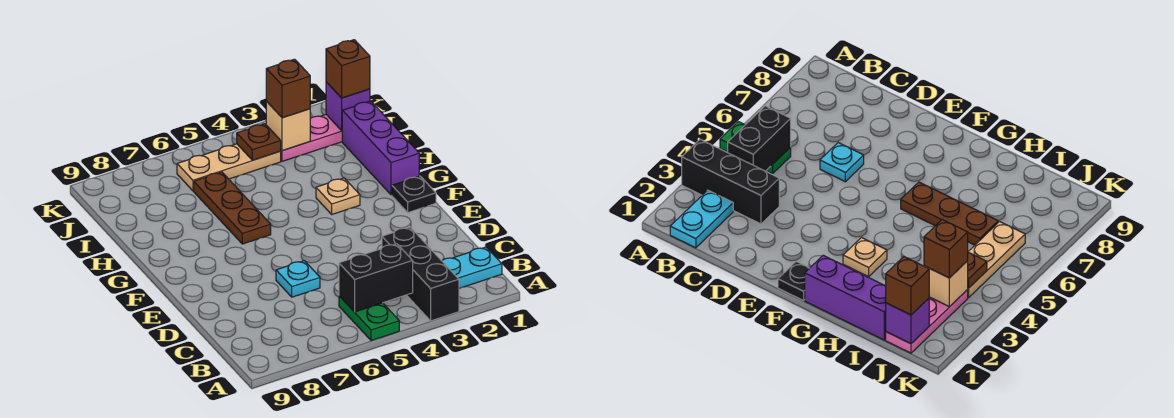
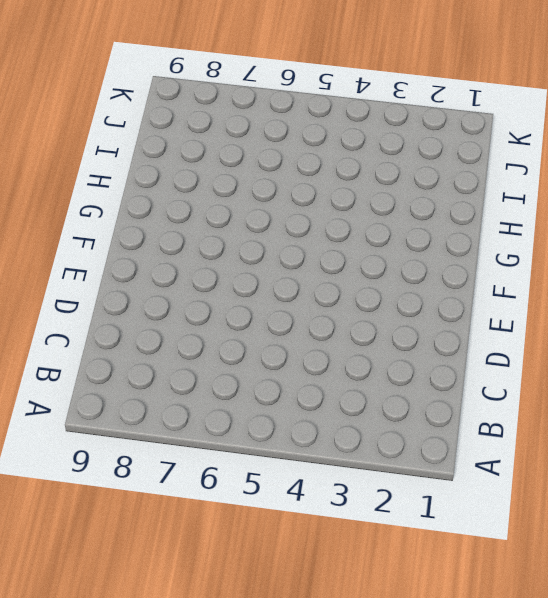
none -> black 1x3 brick [382,227,459,321]
none -> green 1x2 plate [339,296,399,341]
none -> cyan 1x2 plate [442,247,502,288]

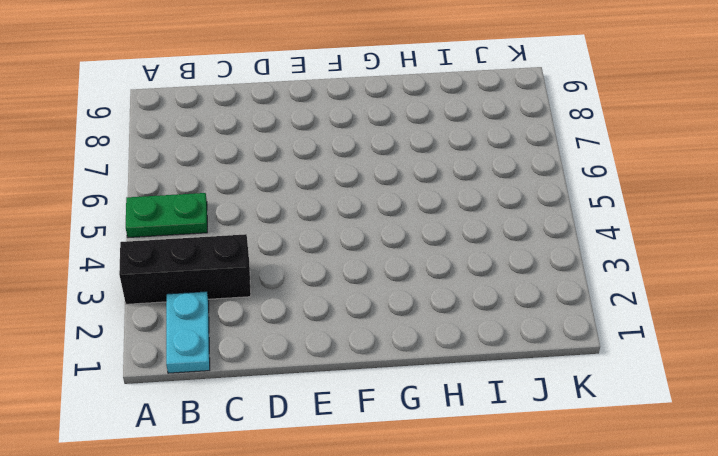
none -> cyan 1x1 plate [276,261,320,297]
none -> black 1x1 plate [392,176,436,213]
none -> purple 1x3 brick [342,101,419,195]

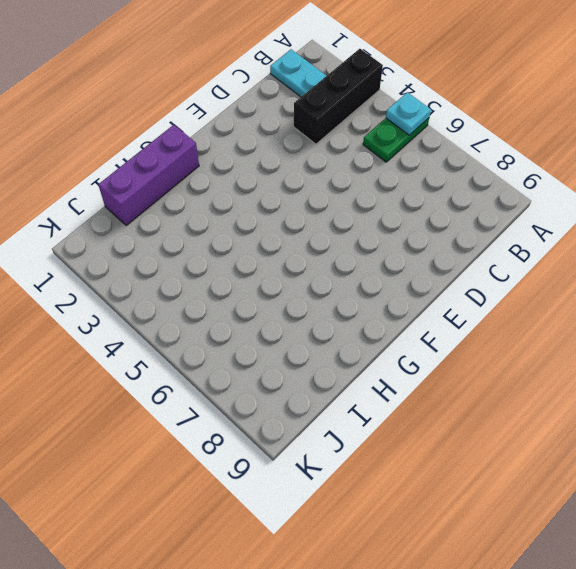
cyan 1x1 plate [386,92,431,135] -> cyan 1x1 plate moved to [276,261,320,297]
none -> black 1x1 plate [392,176,436,213]
none -> tan 1x1 plate [316,178,360,214]
none -> brown 1x3 plate [194,172,271,244]

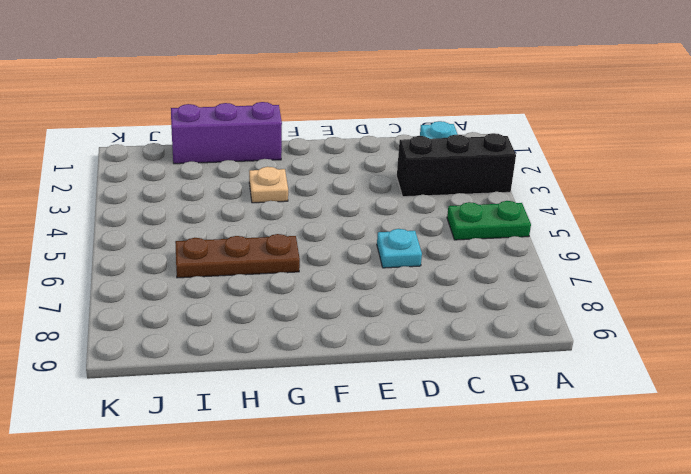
none -> black 1x1 plate [392,176,436,213]
none -> pink 1x3 plate [280,115,342,161]
none -> tan 1x3 plate [177,144,281,191]

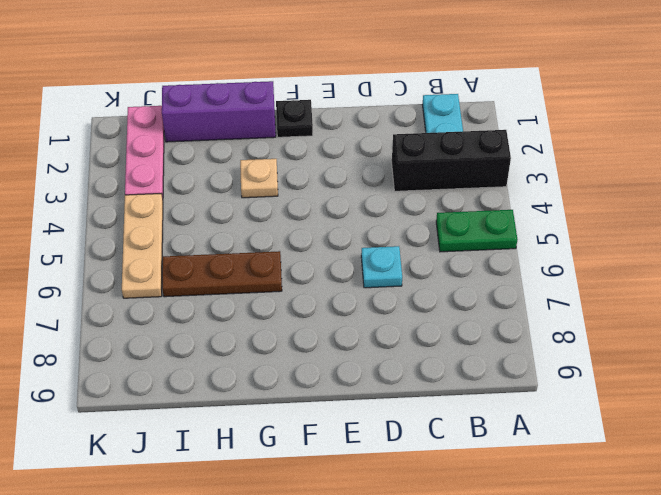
none -> black 1x2 brick [339,244,413,312]
none -> purple 1x1 brick [326,82,370,131]
none -> tan 1x1 brick [266,102,310,151]

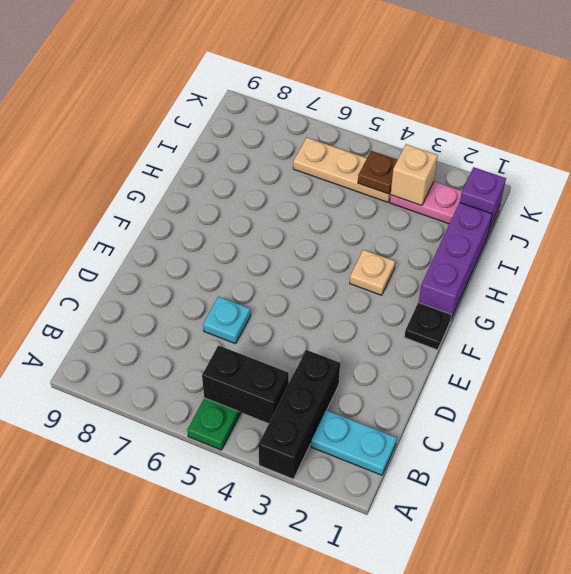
none -> brown 1x3 plate [194,172,271,244]
none -> brown 1x1 brick [326,40,370,98]
none -> brown 1x1 brick [266,59,310,118]

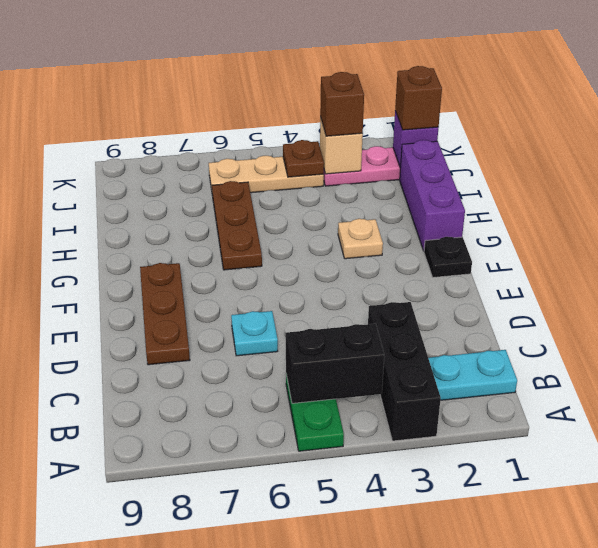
brown 1x3 plate [140,263,190,365] -> none

